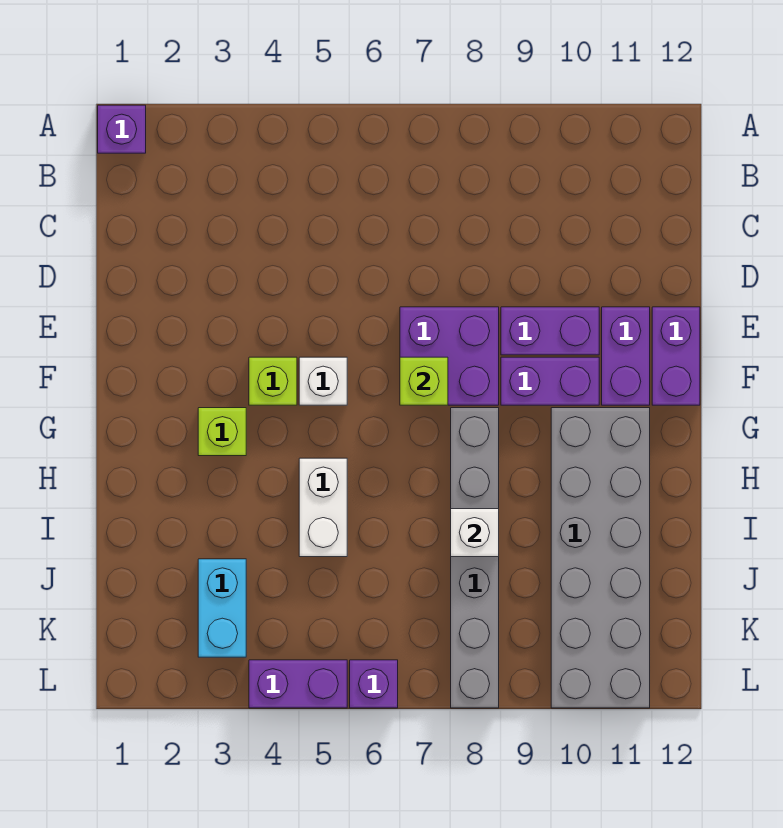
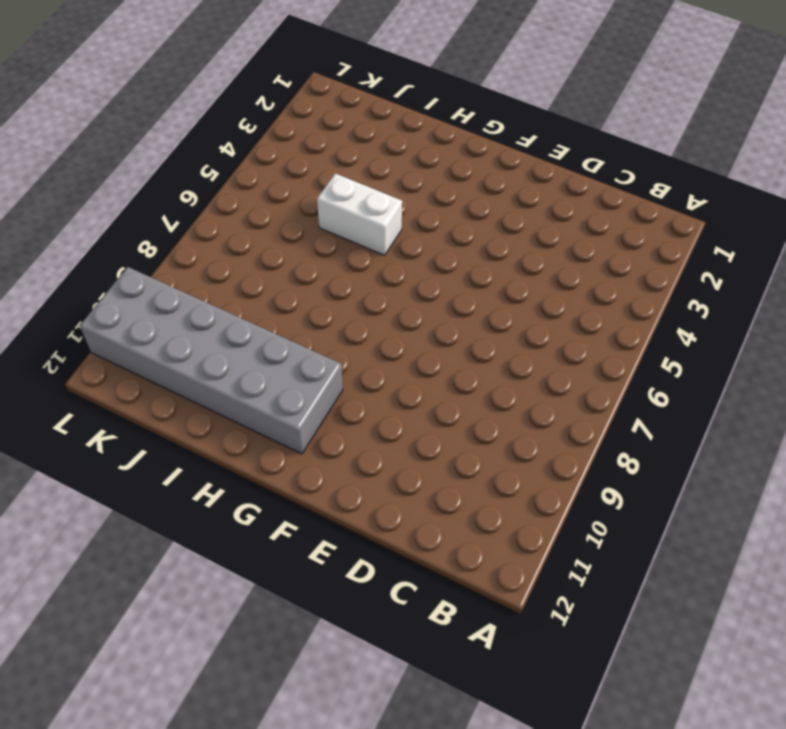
none -> purple 1x1 brick [98,105,146,153]
none -> purple 2x2 brick [400,307,499,405]
none -> purple 1x2 brick [501,307,599,355]

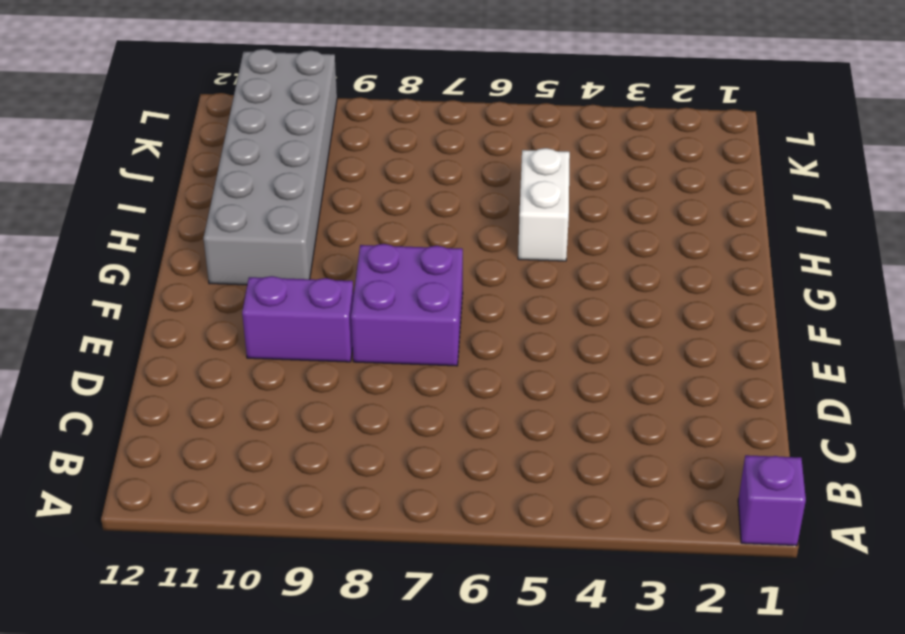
none -> purple 1x2 brick [602,307,650,405]
none -> purple 1x2 brick [652,307,700,405]
none -> lime 1x1 brick [249,357,297,405]

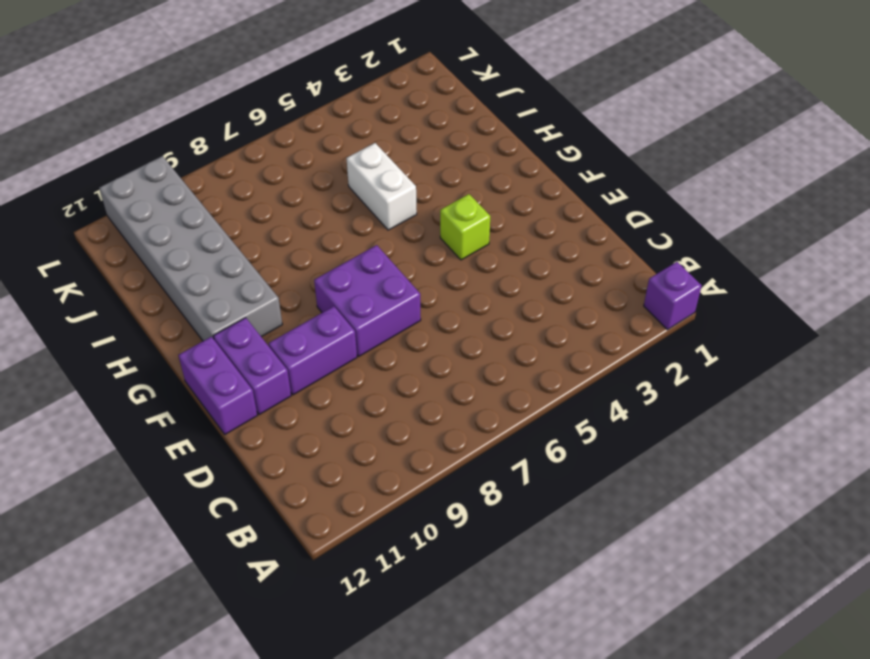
none -> white 1x1 brick [299,357,347,405]
none -> purple 1x2 brick [501,357,599,405]
none -> lime 1x1 brick [198,408,246,456]

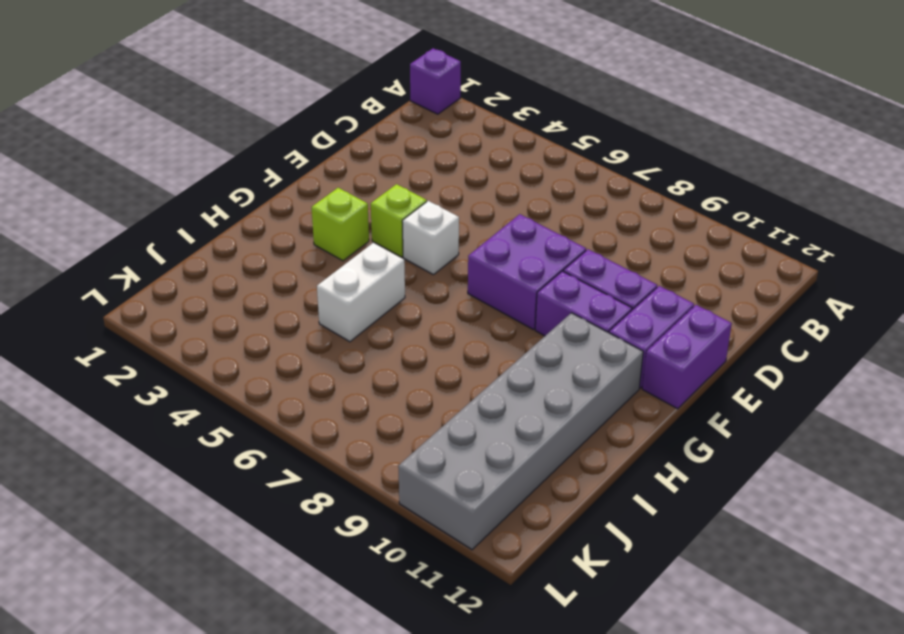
none -> grey 1x6 brick [451,408,499,708]
none -> cyan 1x2 brick [198,559,246,657]
none -> purple 1x2 brick [249,660,347,708]

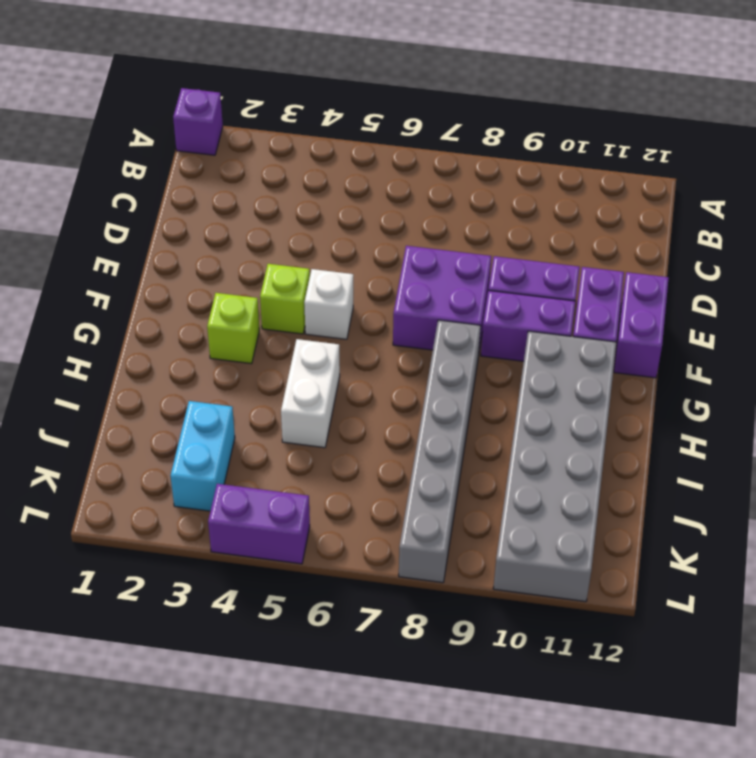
none -> purple 1x1 brick [350,660,398,708]
none -> lime 1x1 brick [400,357,448,405]
none -> white 1x1 brick [451,509,499,557]

